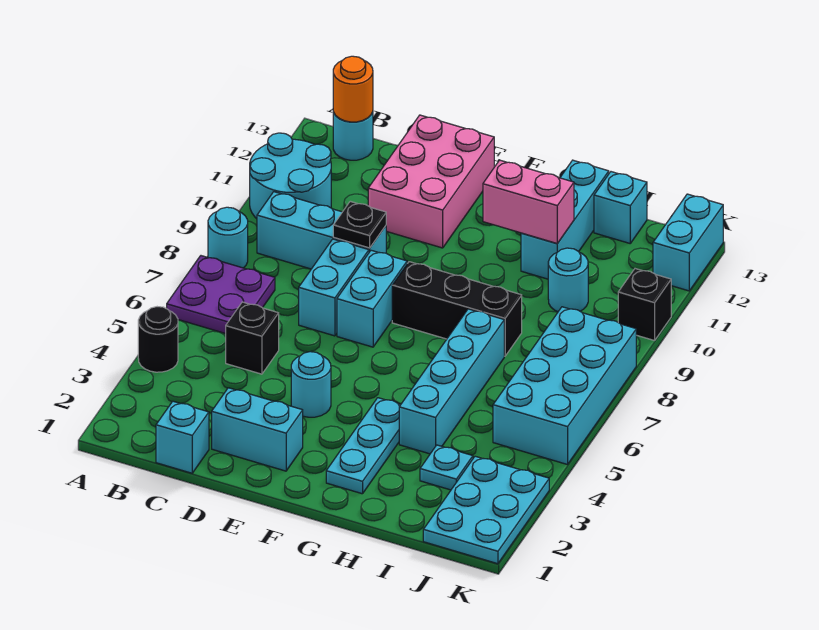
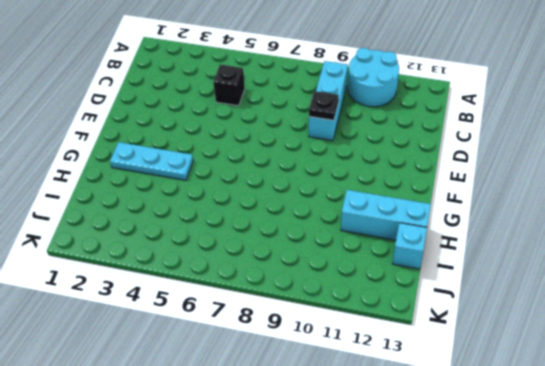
none -> black 1x1 round brick [138,307,178,372]
none -> purple 2x2 plate [167,256,275,334]
none -> cyan 1x1 round brick [208,207,248,268]

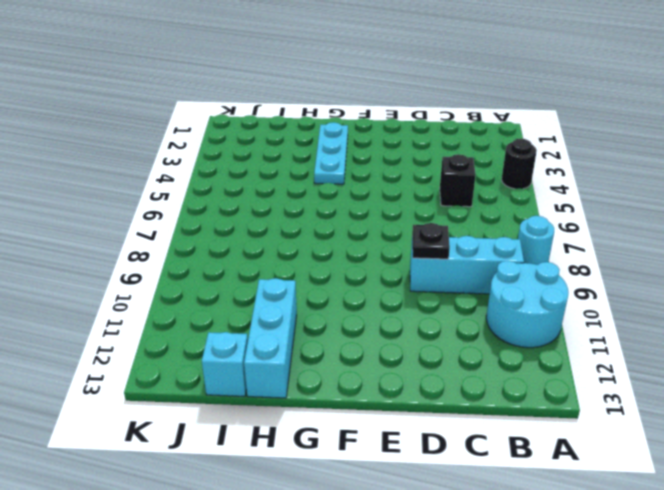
none -> purple 2x2 plate [167,256,275,334]
none -> cyan 1x1 round brick [333,112,373,160]
none -> cyan 1x1 brick [156,401,209,473]

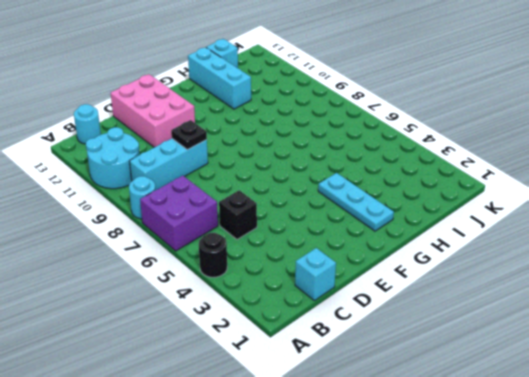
purple 2x2 brick [140,176,218,251] -> purple 2x2 plate [167,256,275,334]
none -> cyan 1x2 brick [212,388,303,471]
none -> cyan 1x2 brick [299,239,369,336]
none -> cyan 1x1 round brick [291,352,331,417]

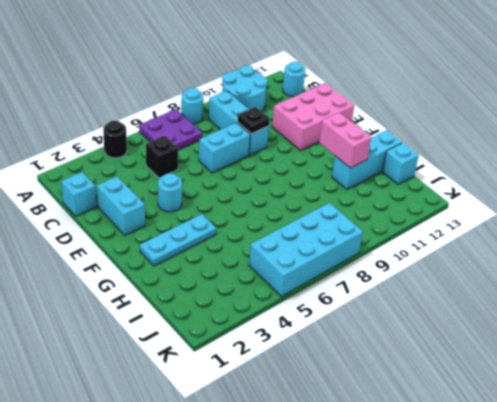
none -> cyan 1x2 brick [337,250,407,347]
none -> black 1x3 brick [392,262,522,356]
none -> cyan 1x4 brick [399,309,504,454]

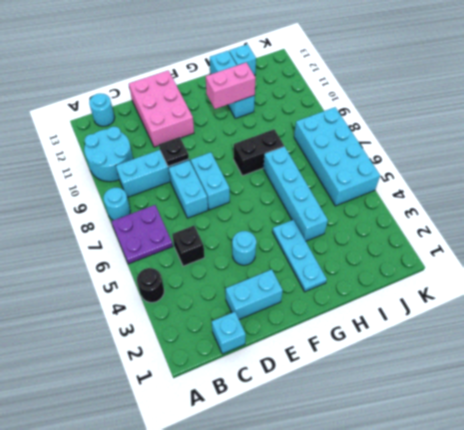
black 1x2 brick [234,129,284,176] -> black 1x3 brick [392,262,522,356]
none -> cyan 1x1 plate [420,445,473,490]
none -> cyan 1x1 round brick [548,248,588,312]
none -> cyan 2x3 plate [423,456,549,564]

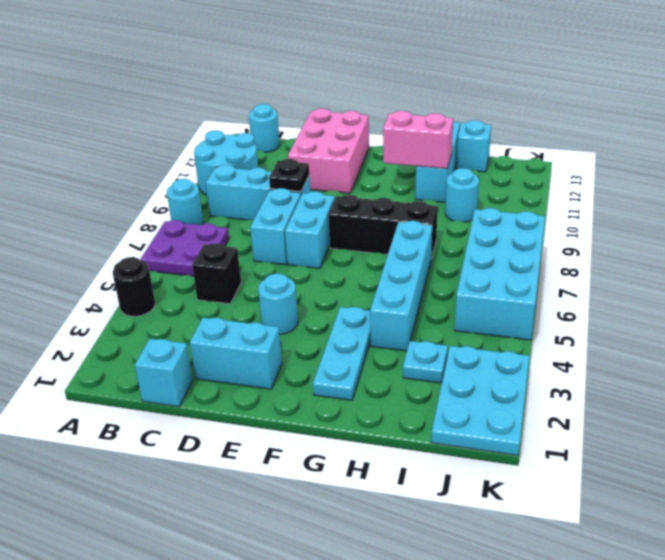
none -> black 1x1 brick [618,269,671,341]
none -> cyan 1x2 brick [653,194,723,291]
none -> orange 1x1 round brick [333,56,373,122]

